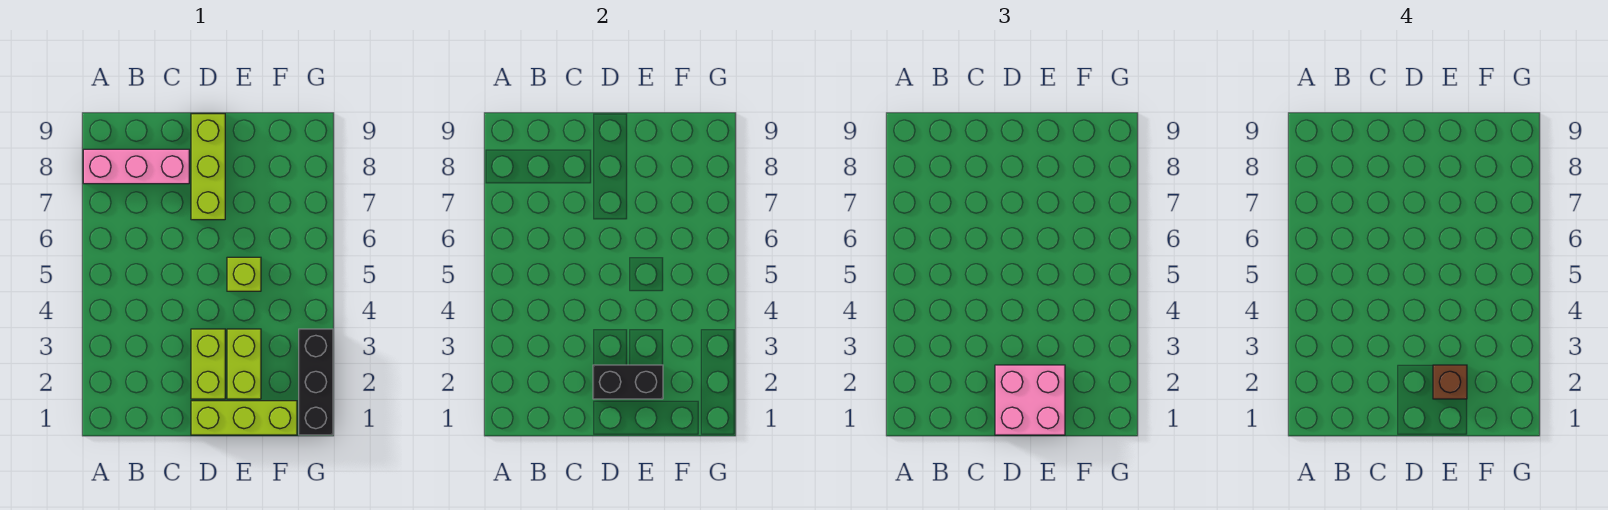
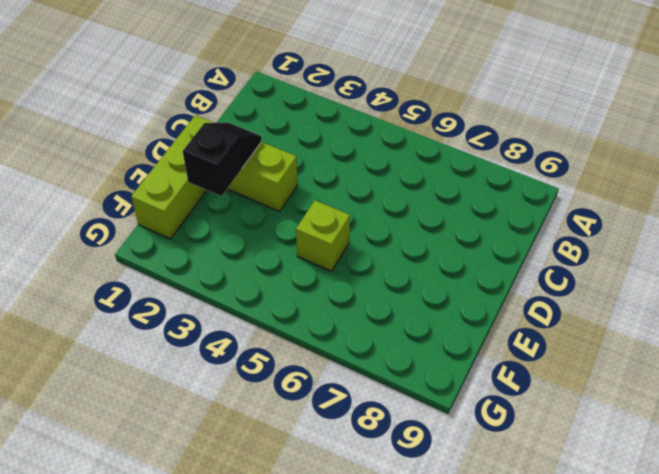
black 1x2 slope [183,123,262,196] -> black 1x2 brick [593,365,663,399]
none -> pink 1x3 brick [83,149,189,184]
none -> lime 1x3 brick [191,114,225,220]

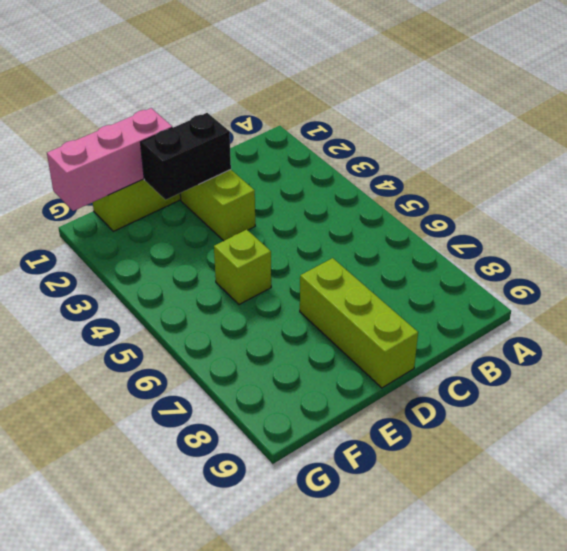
pink 1x3 brick [47,108,173,211] -> pink 1x3 brick moved to [83,149,189,184]
none -> lime 1x2 brick [227,329,261,399]
none -> black 1x3 brick [299,329,333,435]

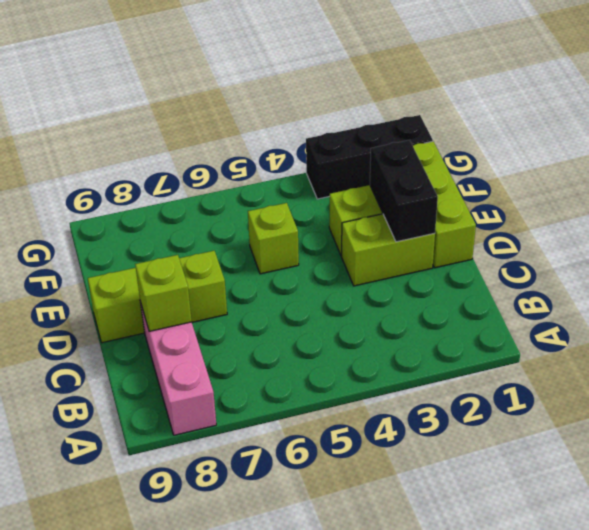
lime 1x1 brick [135,255,192,331] -> none
none -> pink 2x2 brick [995,365,1065,435]
none -> brown 1x1 brick [1433,365,1467,399]

